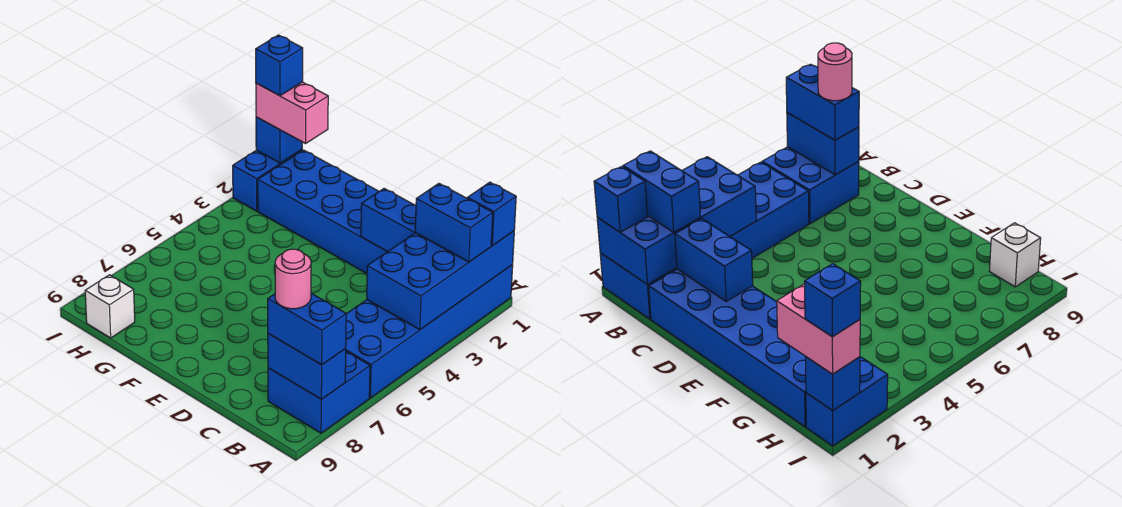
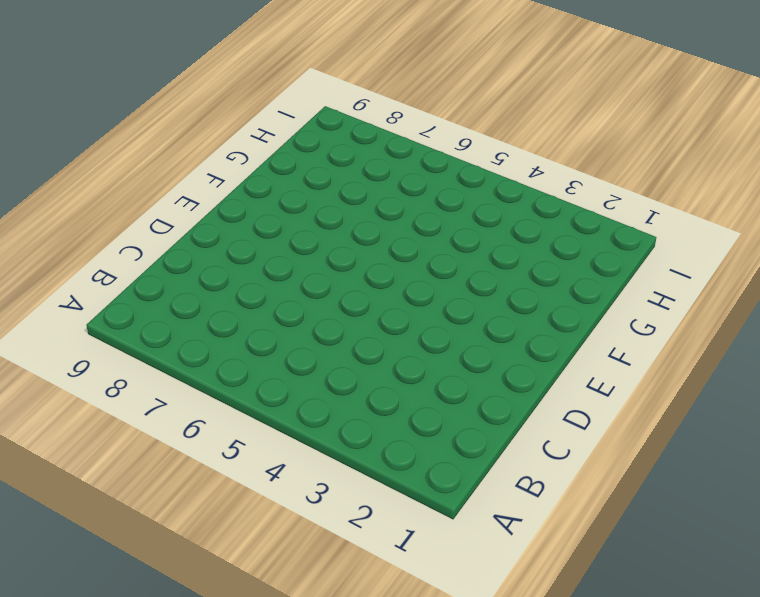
none -> blue 2x6 brick [345,265,513,398]
none -> blue 2x2 brick [268,352,370,433]
none -> blue 2x6 brick [258,150,387,273]

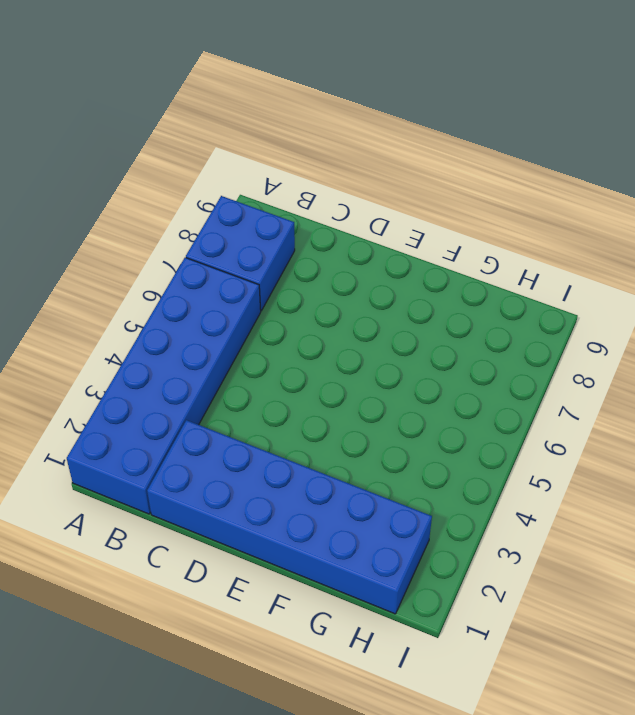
none -> white 1x1 brick [85,275,135,338]
none -> blue 1x2 brick [233,150,302,211]
none -> blue 2x4 brick [367,231,514,330]

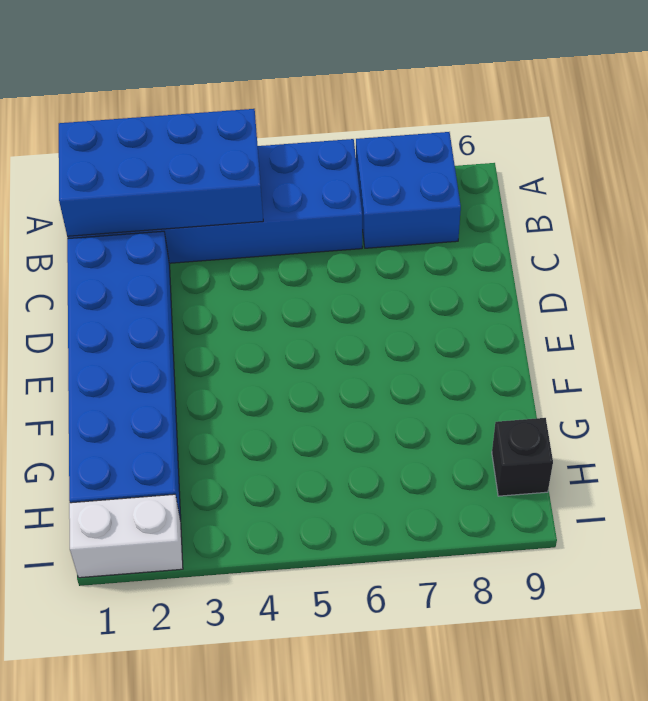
black 1x1 brick [492,418,553,496] -> white 1x1 brick [85,275,135,338]
white 1x2 brick [69,494,183,578] -> blue 1x2 brick [233,150,302,211]
none -> blue 1x2 brick [268,334,346,399]
none -> blue 1x2 brick [361,189,416,252]
none -> blue 1x1 brick [256,117,302,163]

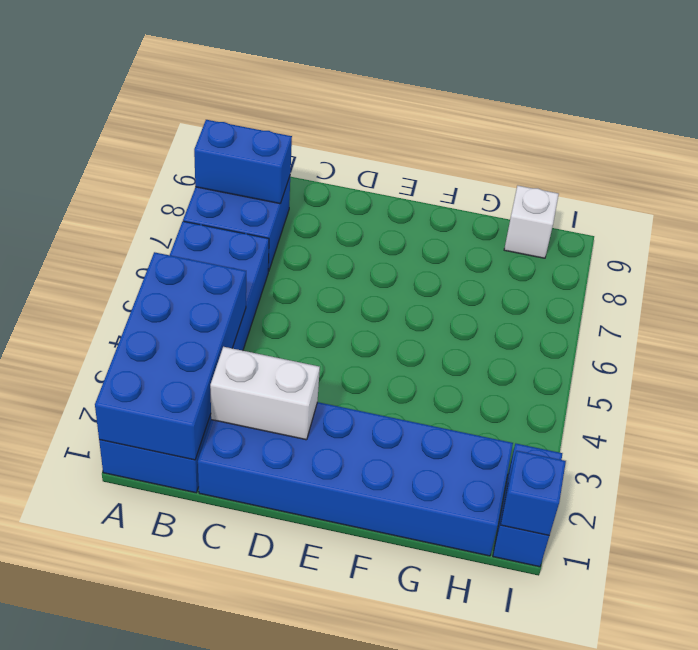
white 1x2 brick [210,347,320,440] -> blue 1x2 brick [361,189,416,252]
none -> blue 1x1 brick [467,182,516,246]
none -> blue 1x2 brick [415,184,493,262]
none -> blue 1x2 brick [268,293,346,365]

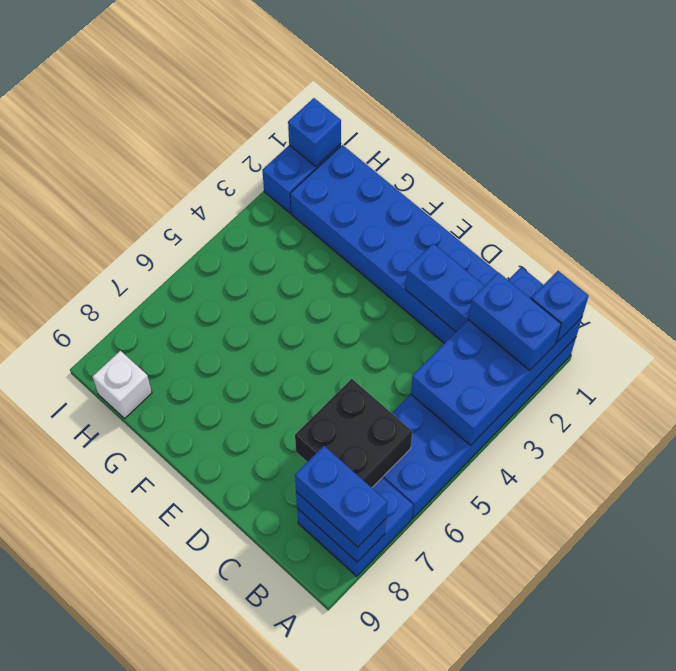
black 2x2 brick [295,379,412,488] -> none
none -> pink 1x2 brick [256,82,328,144]
none -> pink 1x1 round brick [275,249,311,309]
none -> blue 1x1 brick [256,35,303,96]

